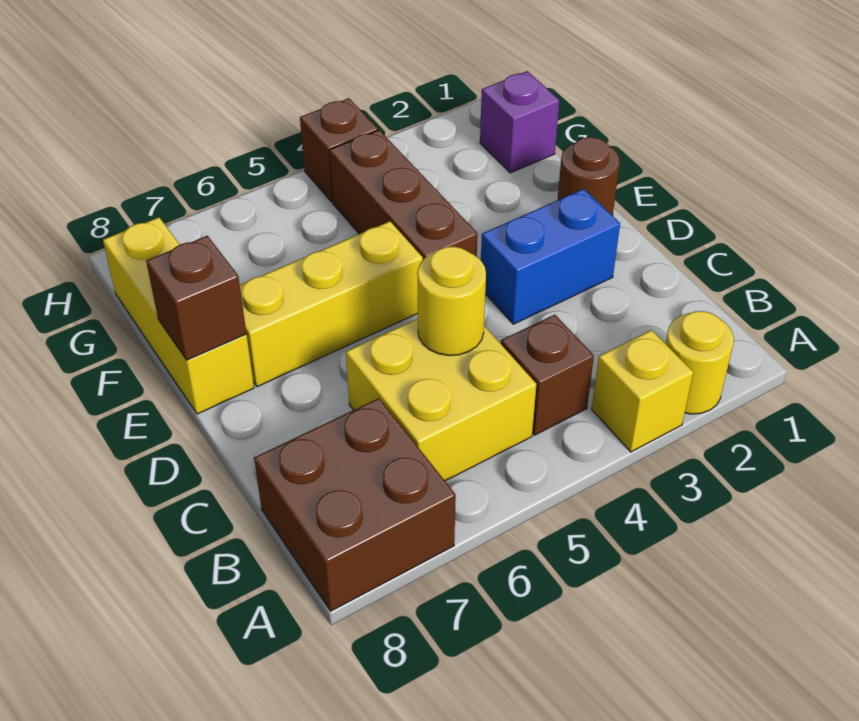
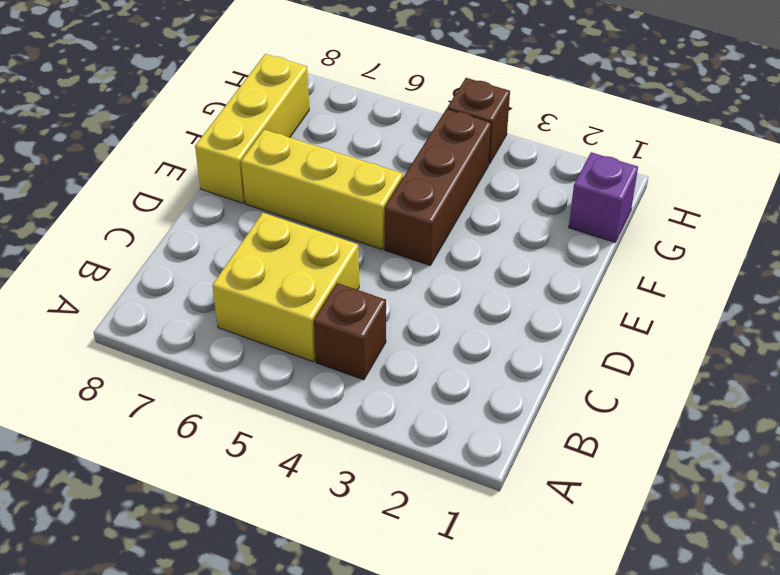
none -> yellow 1x1 round brick [666,311,734,414]
none -> yellow 1x1 brick [592,330,693,452]
none -> brown 2x2 brick [254,398,456,611]

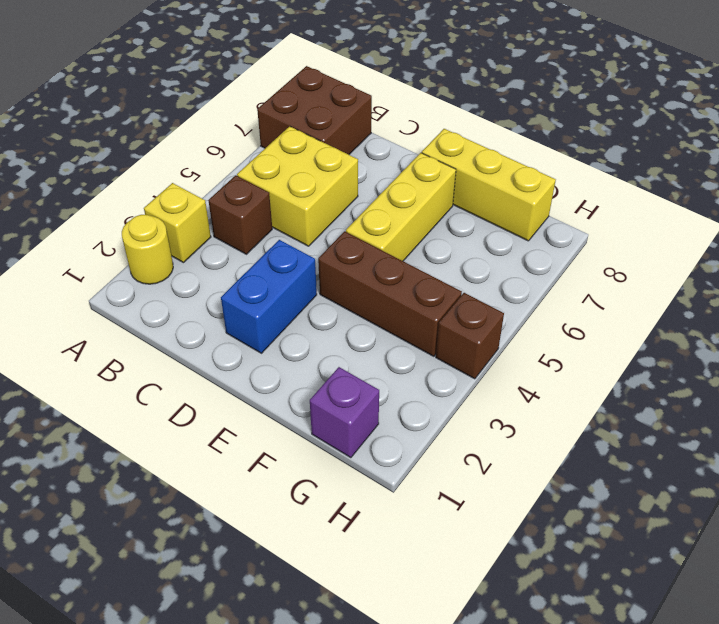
none -> brown 1x1 round brick [558,137,620,216]
none -> yellow 1x1 round brick [417,247,486,356]
none -> brown 1x1 brick [146,236,246,360]

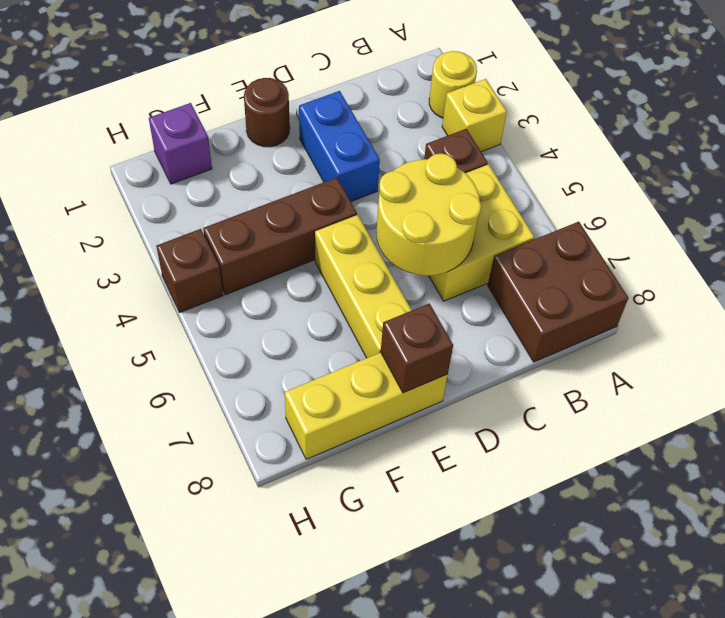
yellow 2x2 round brick [376,154,481,276] -> yellow 1x1 round brick [417,247,486,356]

